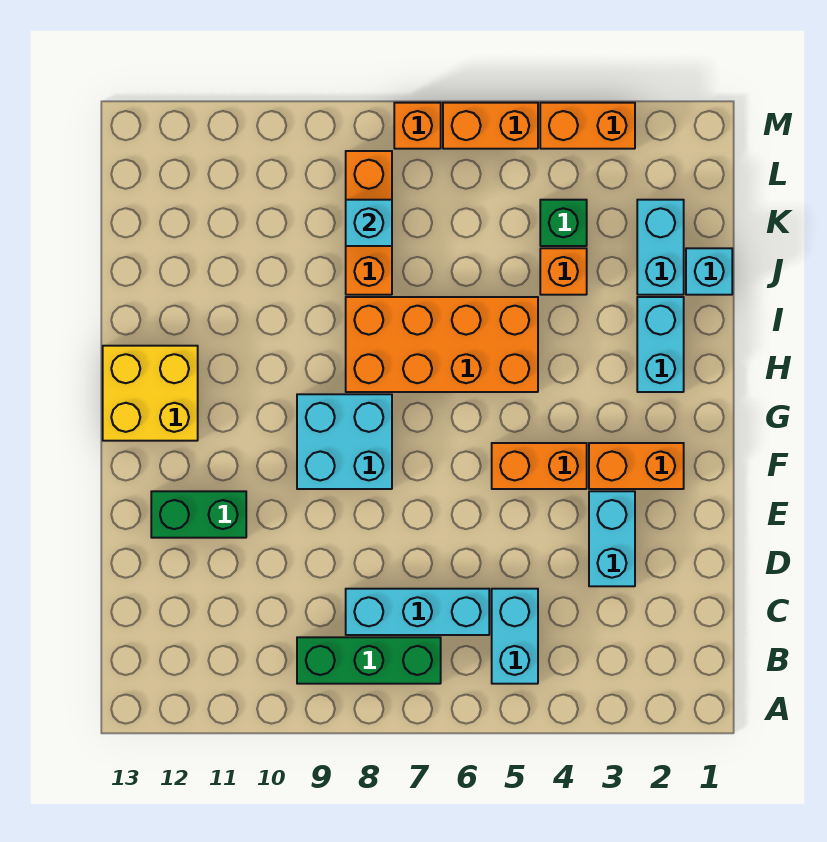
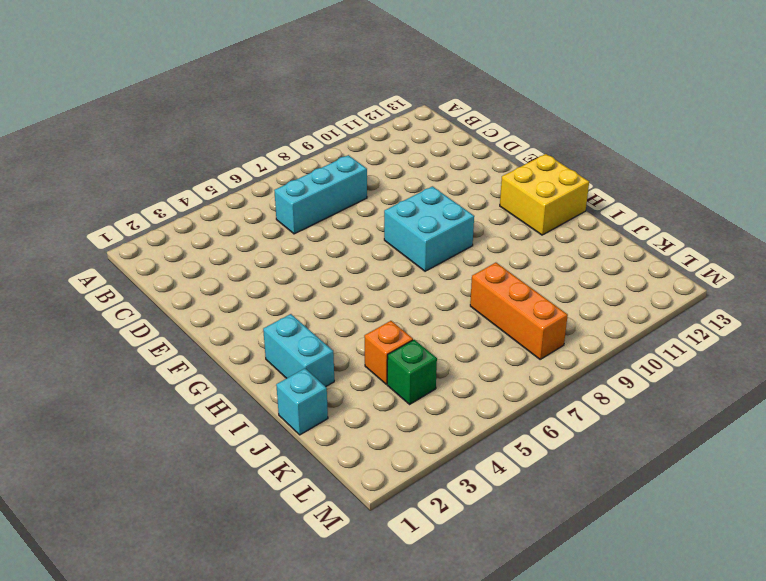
none -> cyan 1x2 brick [492,589,538,684]
none -> green 1x3 brick [297,637,441,684]
none -> cyan 1x2 brick [589,491,635,586]

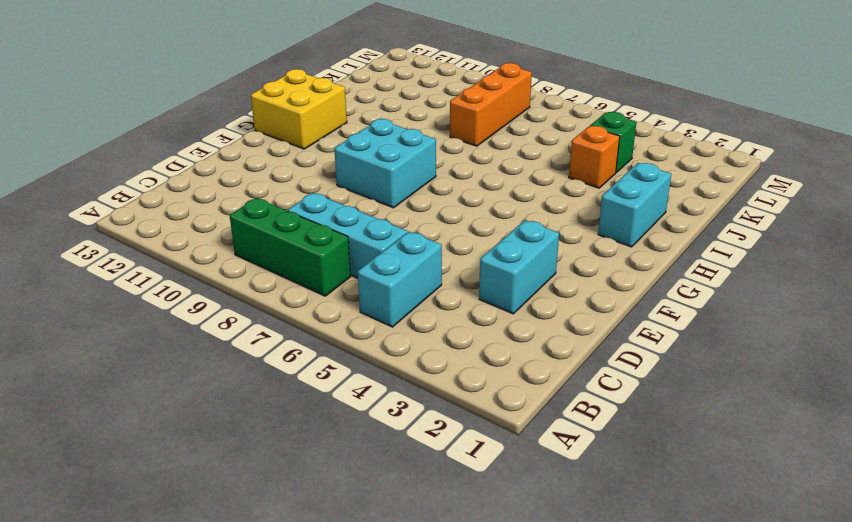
none -> green 1x2 brick [151,491,246,538]
none -> orange 1x2 brick [589,443,684,489]
none -> orange 1x2 brick [492,443,587,489]

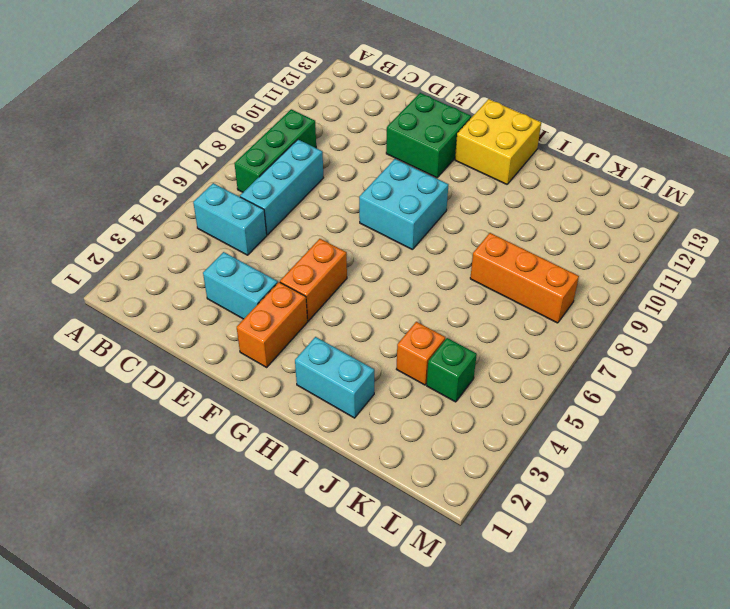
green 2x2 brick [386,93,471,178] -> green 1x2 brick [151,491,246,538]
none -> orange 2x4 brick [346,297,538,392]
none -> cyan 1x1 brick [686,248,732,295]
none -> cyan 1x2 brick [637,200,684,295]

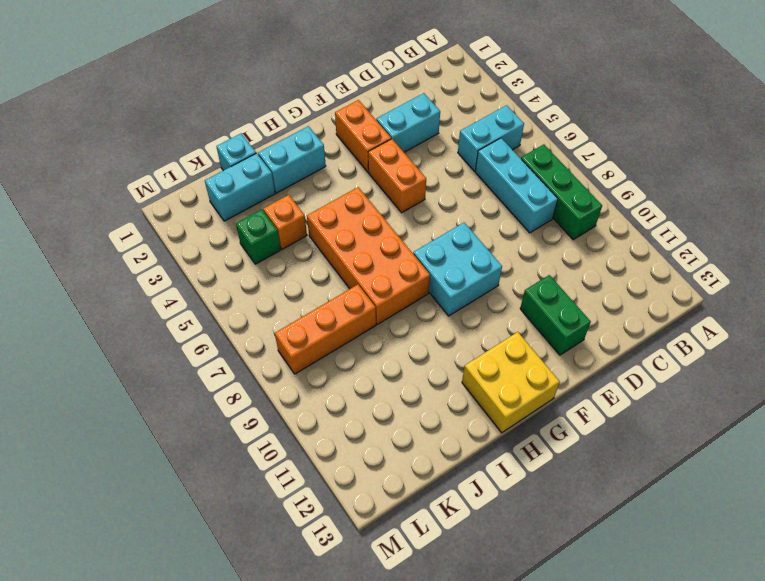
none -> orange 1x2 brick [540,103,635,149]
none -> orange 1x2 brick [443,103,538,149]
none -> orange 1x1 brick [394,103,441,149]

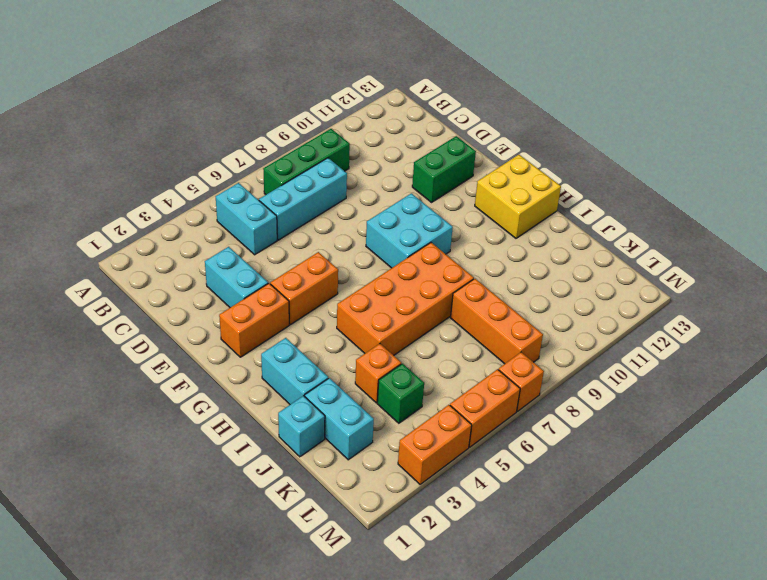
none -> cyan 1x1 brick [346,200,392,246]

